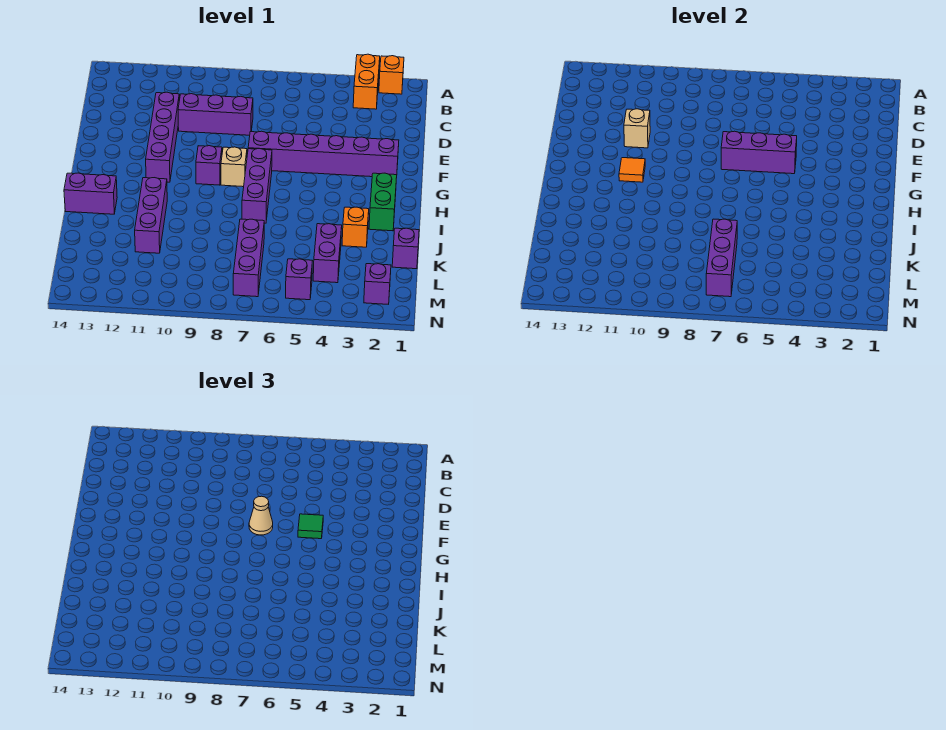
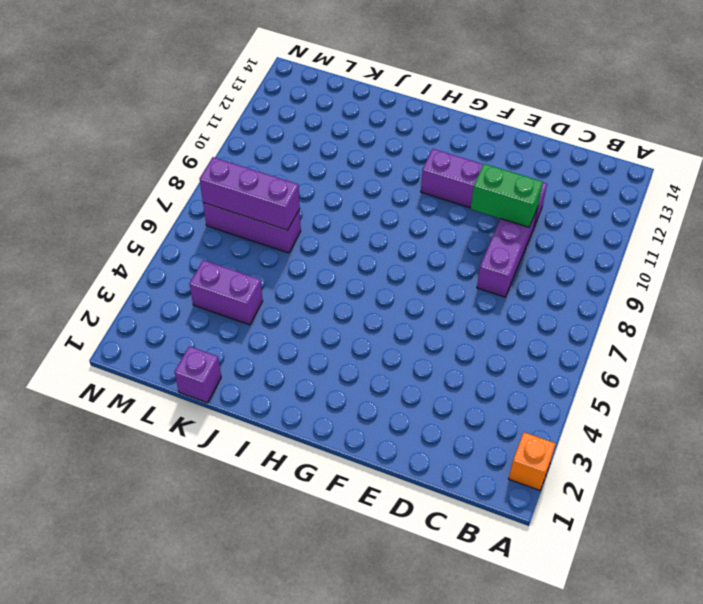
green 1x2 brick [471,164,543,227] -> green 1x2 brick moved to [369,173,397,231]
none -> orange 1x2 brick [353,54,380,109]
none -> purple 1x6 brick [248,131,399,177]
none -> purple 1x3 brick [242,149,272,223]

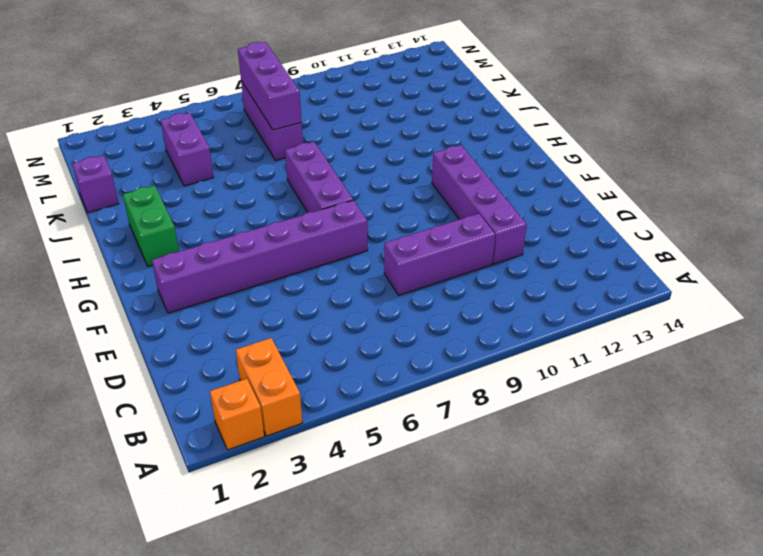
none -> tan 1x1 brick [221,147,247,187]
none -> purple 1x1 brick [196,146,222,185]
none -> purple 1x3 brick [135,178,167,253]

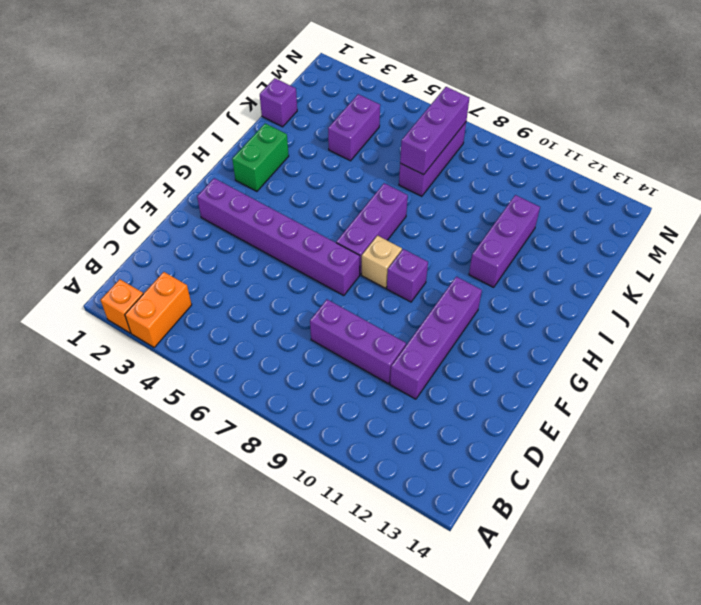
none -> purple 1x2 brick [64,173,117,214]
none -> orange 1x1 brick [342,207,369,247]
none -> purple 1x1 brick [364,264,391,304]

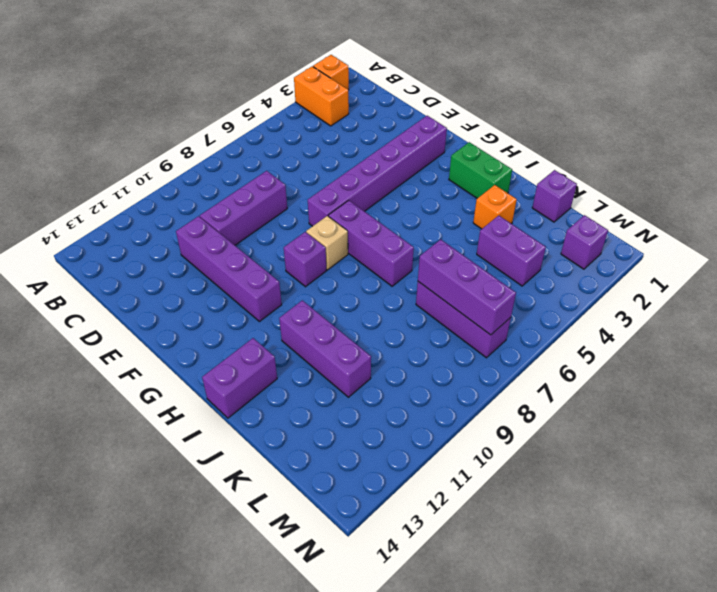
none -> purple 1x1 brick [286,259,312,300]
none -> tan 1x1 brick [624,109,650,148]
none -> purple 1x3 brick [721,131,797,174]

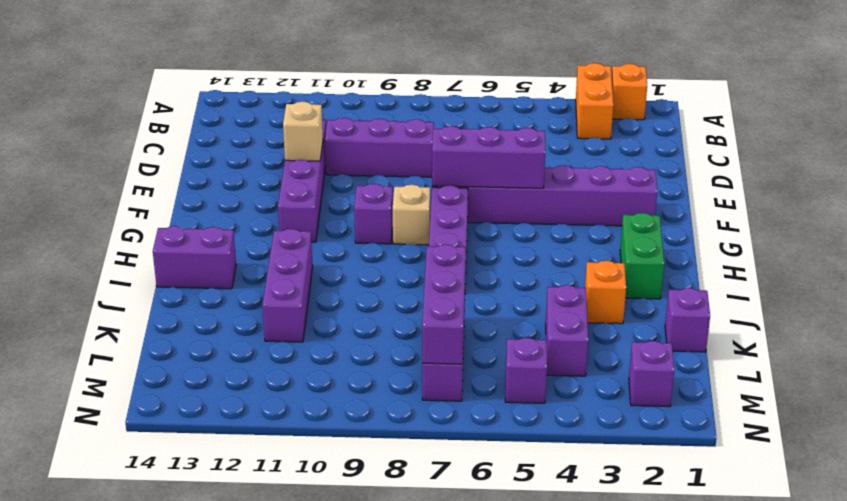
none -> orange 1x1 tile [619,158,645,182]
none -> green 1x1 tile [298,514,323,539]
none -> tan 1x1 cone [249,496,273,535]

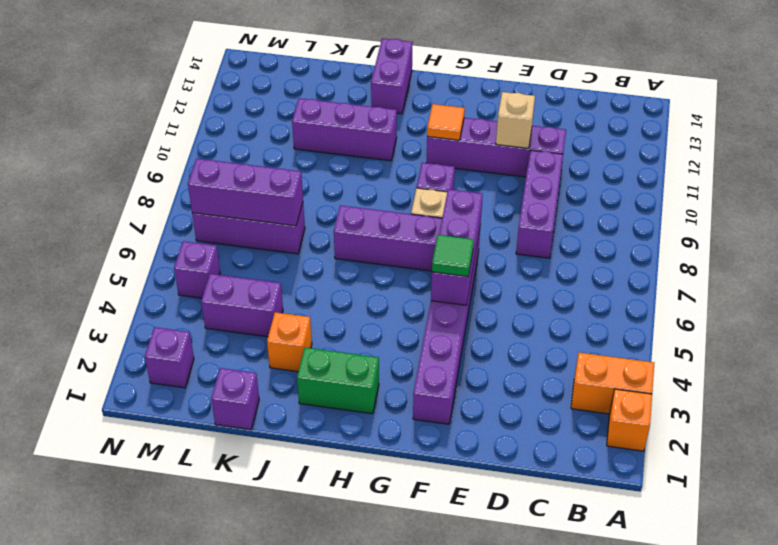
none -> tan 1x1 cone [249,496,273,535]

